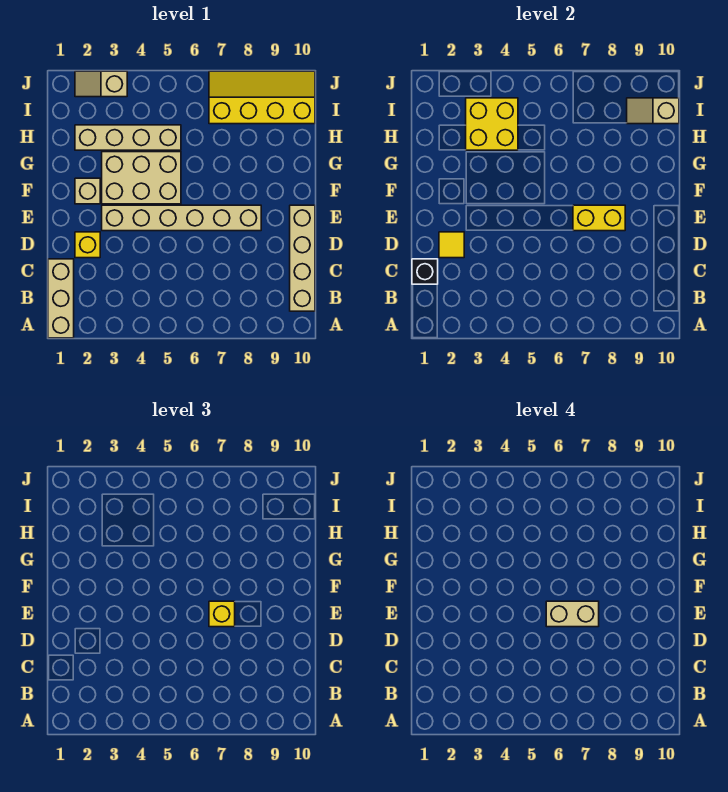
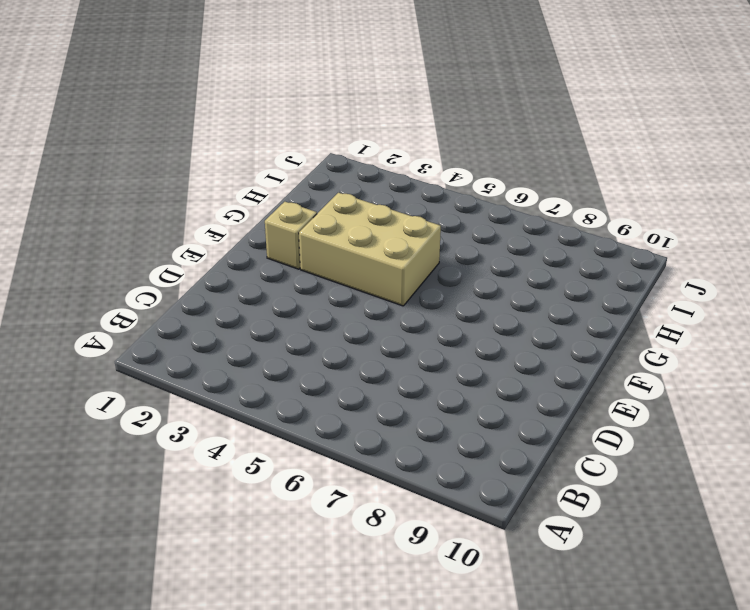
none -> tan 1x3 brick [48,259,74,338]
none -> tan 1x4 brick [290,205,315,311]
none -> yellow 1x1 brick [75,232,100,258]

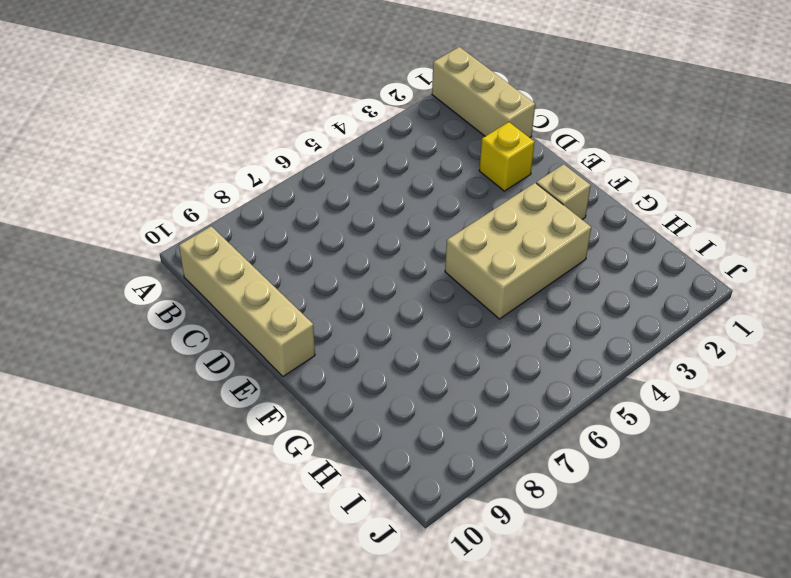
none -> tan 1x6 brick [102,205,261,231]
none -> tan 1x4 brick [75,125,181,150]
none -> yellow 2x4 slope [209,71,315,124]

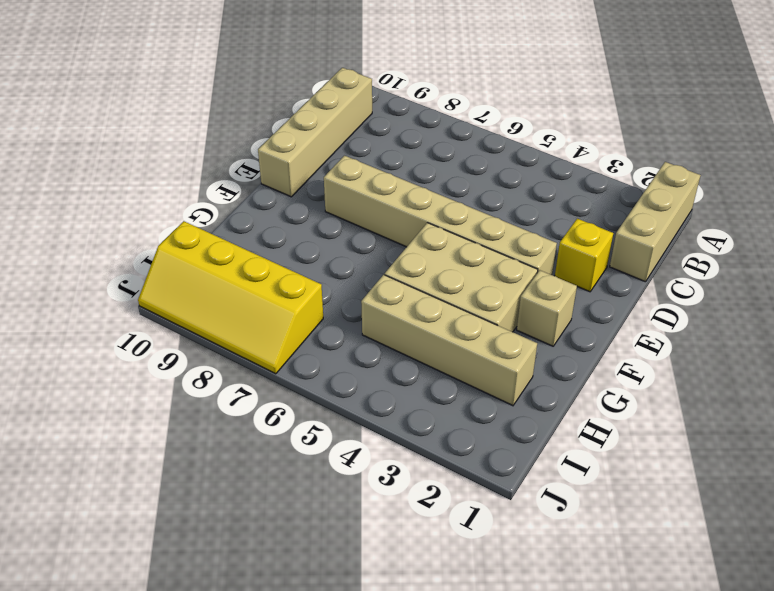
none -> tan 1x2 slope [75,71,127,97]
none -> black 1x1 brick [412,259,438,284]
none -> yellow 1x1 tile [439,232,464,258]

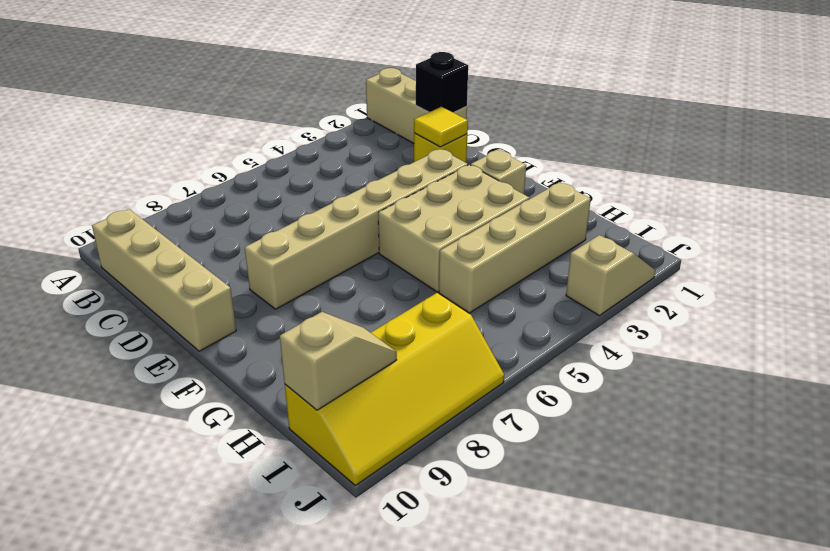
none -> yellow 1x2 brick [573,205,625,231]
none -> yellow 2x2 brick [466,98,518,150]
none -> yellow 1x1 brick [209,601,235,627]

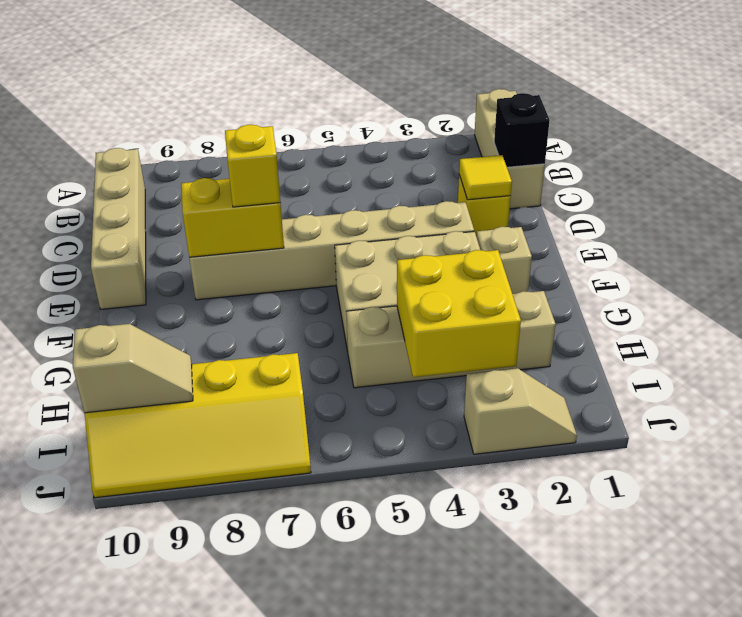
none -> tan 1x2 brick [546,601,599,627]

